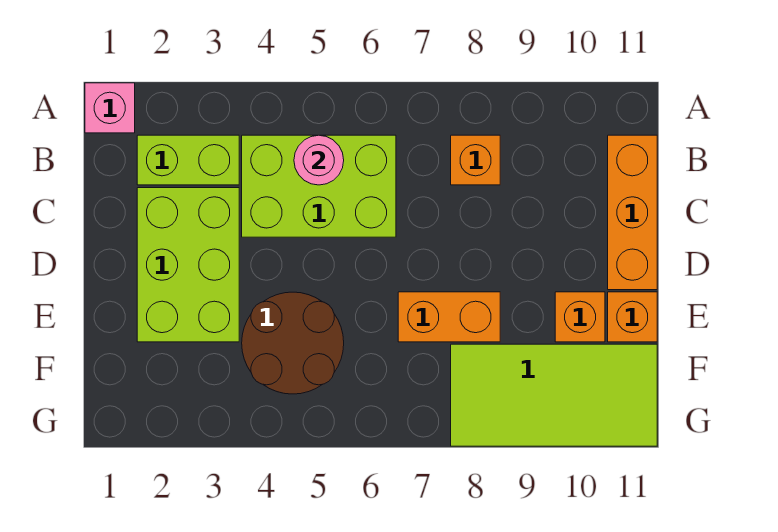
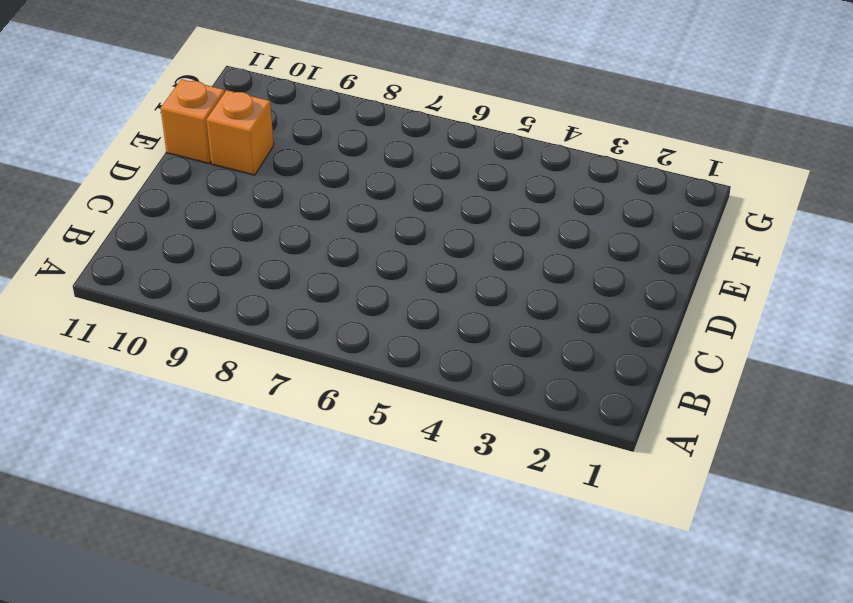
none -> pink 1x1 brick [85,83,135,133]
none -> lime 1x2 brick [137,135,239,185]
none -> lime 2x3 brick [242,135,396,237]

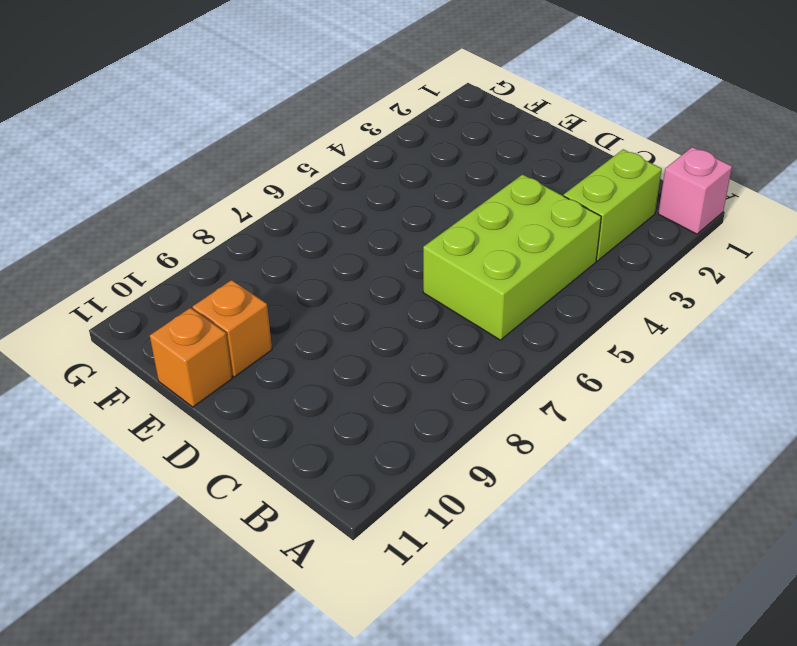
none -> orange 1x1 brick [451,135,500,185]
none -> orange 1x3 brick [608,135,657,290]
none -> lime 2x3 brick [137,188,239,342]

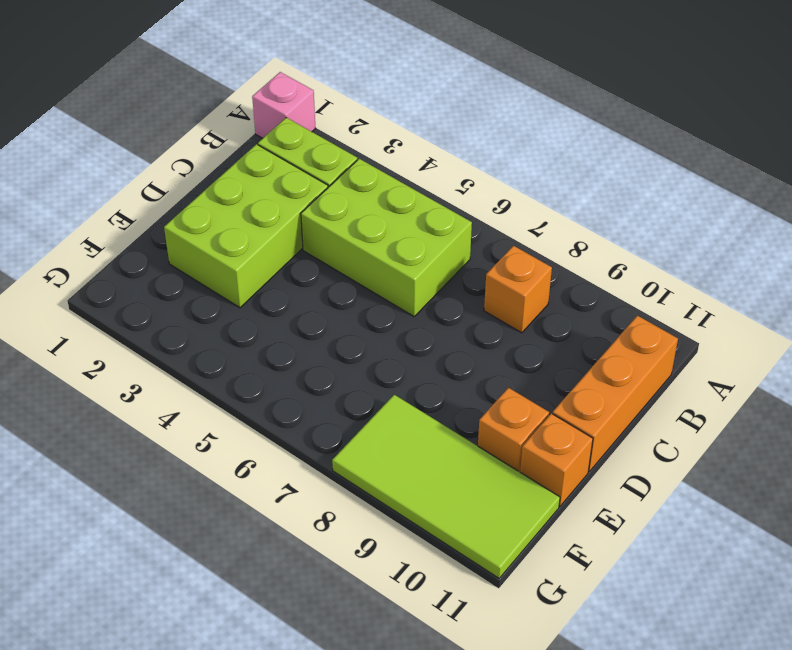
none -> brown 2x2 round brick [242,292,344,394]
none -> orange 1x2 brick [398,292,500,342]
none -> pink 1x1 round brick [294,135,344,185]

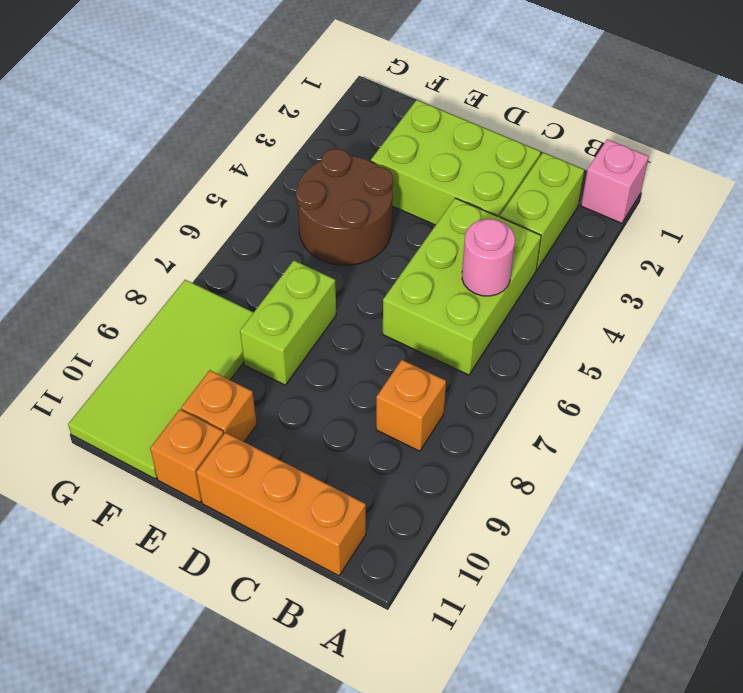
lime 1x2 brick [240,261,336,385] -> orange 1x2 brick [398,292,500,342]

